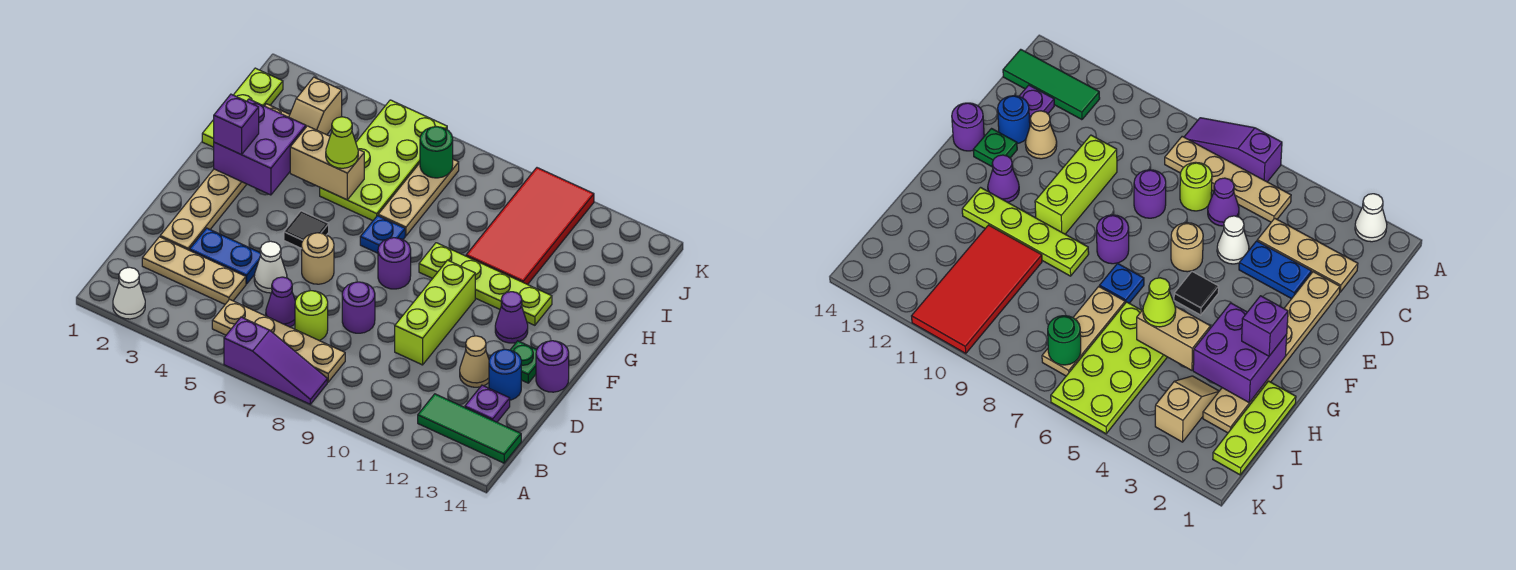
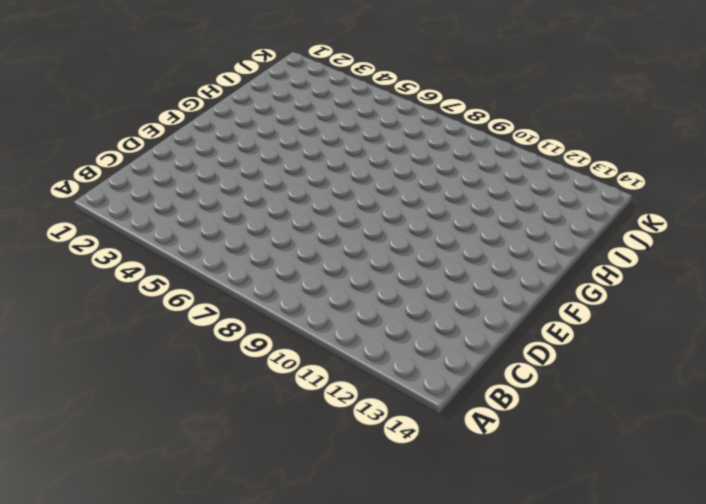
none -> white 1x1 cone [113,267,145,319]
none -> purple 1x3 slope [224,317,327,404]
none -> tan 1x4 plate [212,299,345,382]
none -> green 1x3 tile [418,394,521,463]

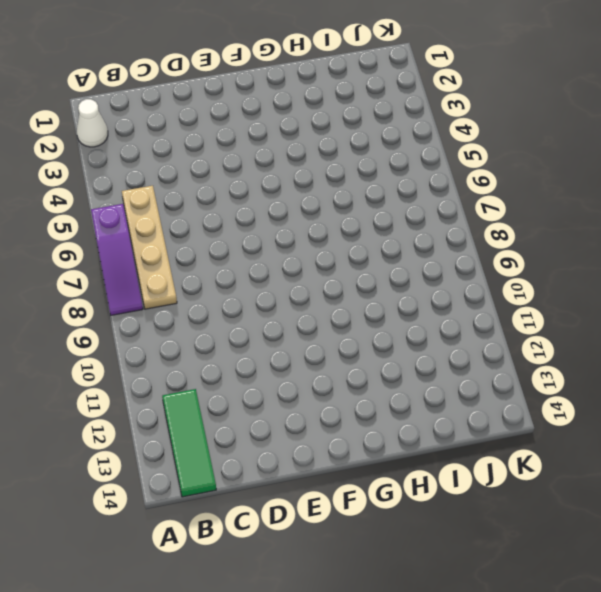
none -> tan 1x3 plate [142,237,246,304]
none -> purple 1x1 cone [266,277,295,327]
none -> lime 1x1 round brick [295,291,328,341]
none -> purple 1x1 plate [465,385,510,422]

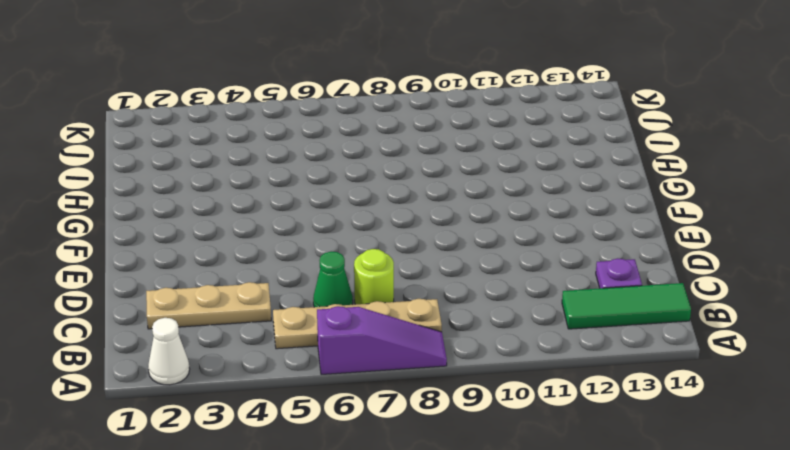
green 1x1 cone [313,252,353,307] -> purple 1x1 cone [266,277,295,327]
none -> tan 1x6 plate [160,104,290,250]
none -> blue 1x2 plate [190,228,261,284]
none -> white 1x1 cone [254,241,287,293]
none -> purple 1x1 round brick [342,282,375,333]

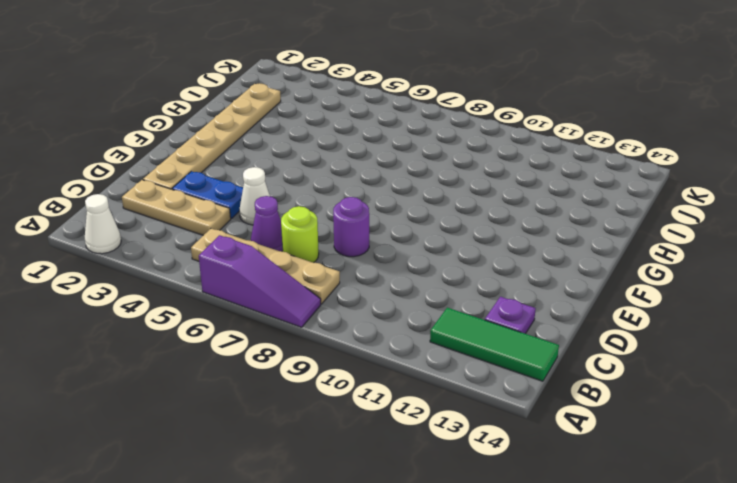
none -> lime 1x3 brick [395,260,475,365]
none -> tan 1x1 cone [460,336,489,387]
none -> blue 1x1 round brick [489,349,521,400]
none -> tan 1x1 round brick [302,233,334,284]

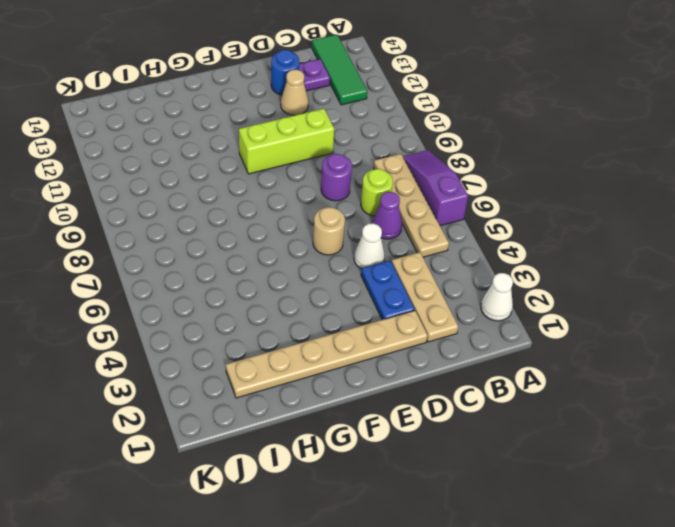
none -> green 1x1 plate [510,341,537,383]
none -> purple 1x1 round brick [536,341,569,392]
none -> black 1x1 tile [284,211,329,249]
none -> purple 1x1 round brick [378,238,411,289]

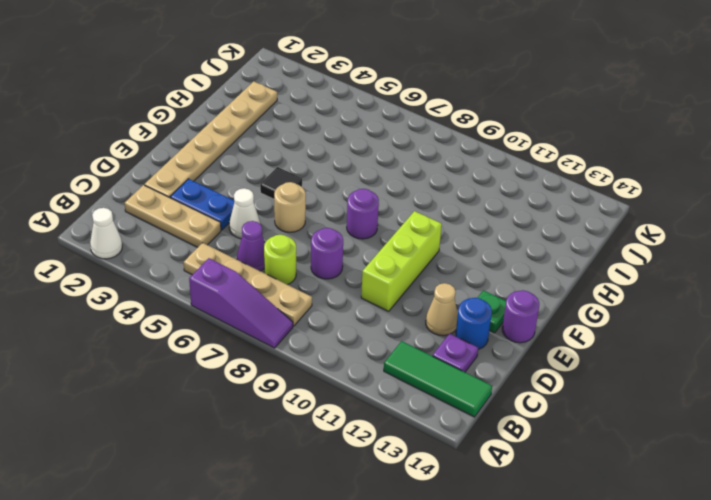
none -> purple 1x1 cone [495,292,528,343]
none -> blue 1x1 plate [360,216,405,253]
none -> lime 1x4 plate [419,243,552,325]
none -> lime 1x3 plate [202,68,283,147]

